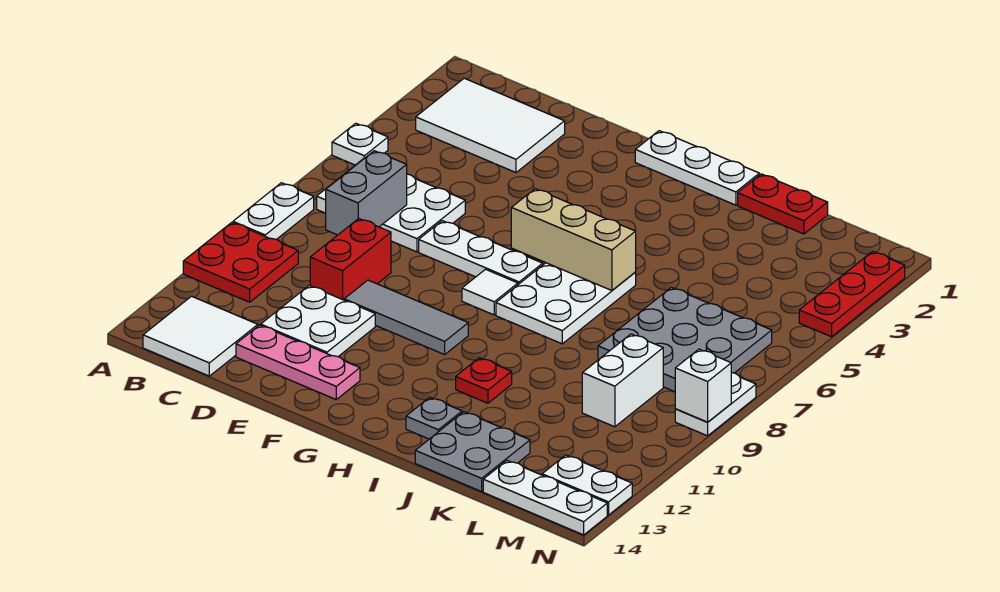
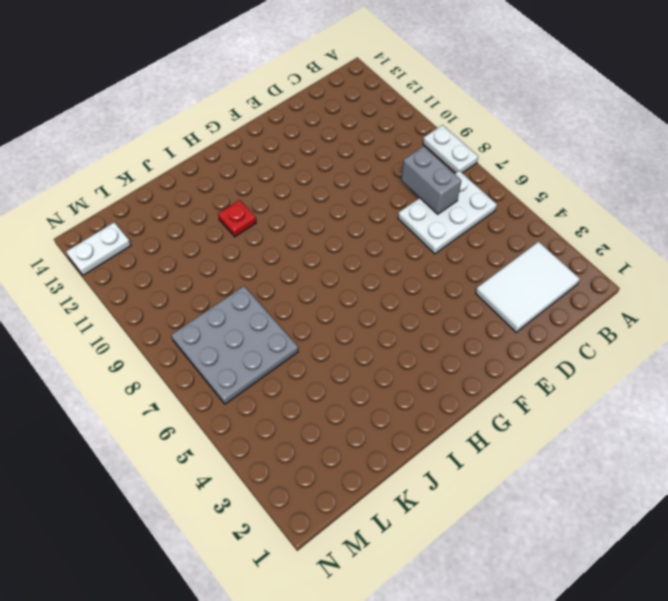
none -> white 1x1 plate [332,123,388,165]
none -> red 2x2 plate [183,223,298,302]
none -> white 2x2 tile [143,296,258,376]

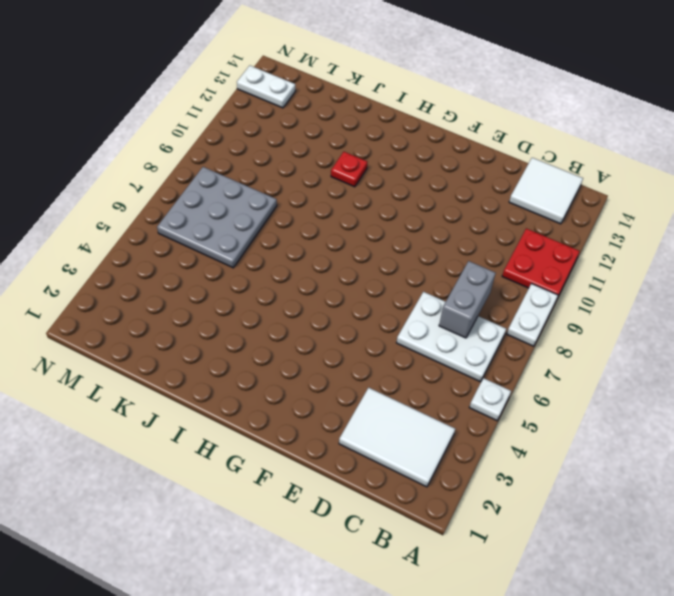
none -> red 1x2 brick [310,218,391,300]
none -> white 2x2 plate [261,286,375,357]
none -> pink 1x3 plate [236,325,360,399]

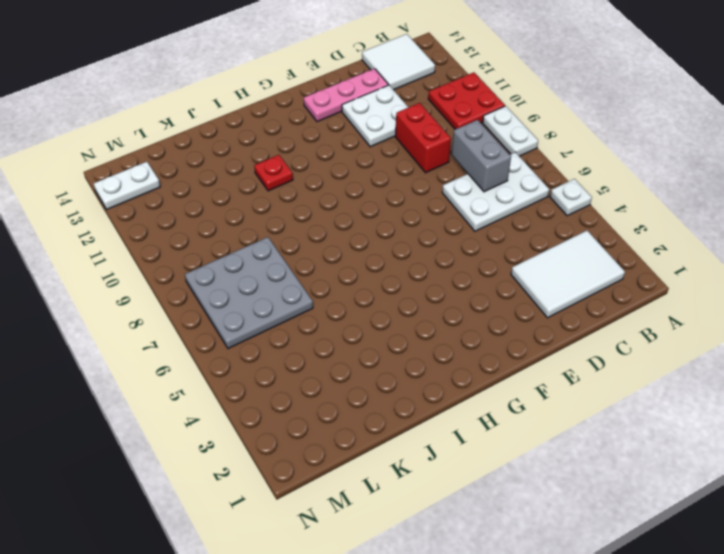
none -> white 1x3 plate [419,221,543,285]
none -> grey 1x3 tile [344,280,468,355]
none -> white 1x3 plate [635,131,759,205]

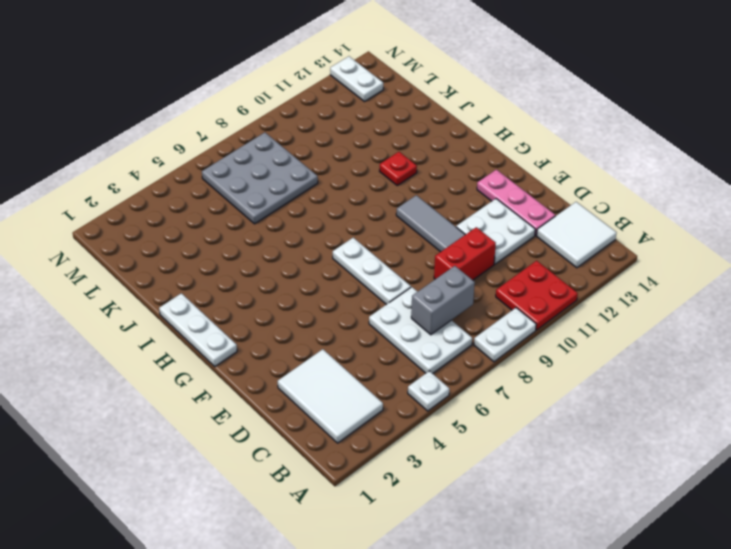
none -> white 1x1 tile [462,269,518,315]
none -> white 2x3 plate [496,263,636,344]
none -> grey 1x1 plate [406,397,462,439]

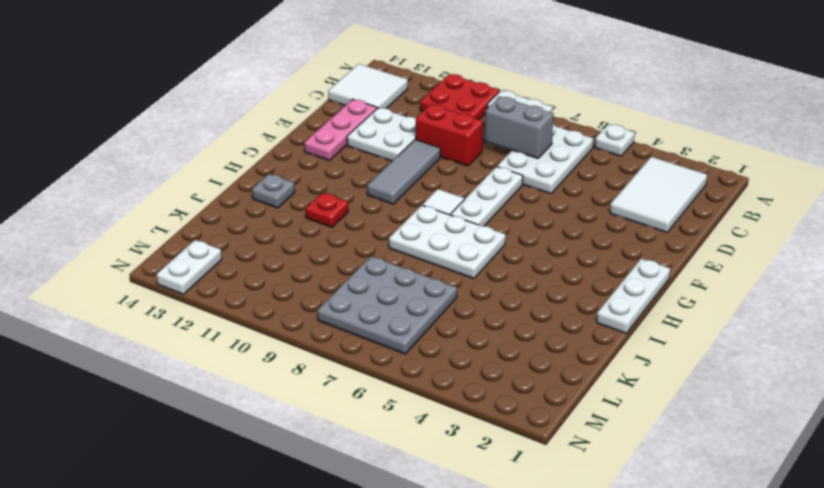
none -> red 1x2 plate [738,174,828,234]
none -> grey 2x2 plate [415,412,530,492]
none -> white 1x2 brick [582,334,663,427]

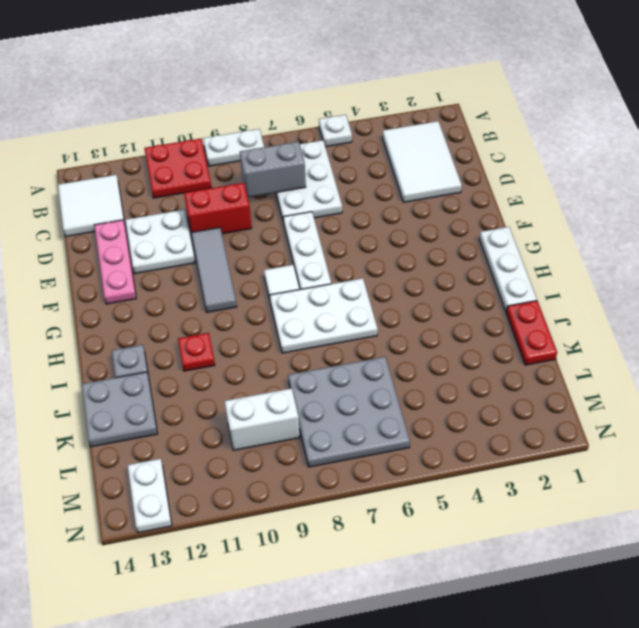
none -> white 1x3 plate [483,461,607,535]
none -> red 1x3 plate [799,252,905,337]
none -> white 1x2 plate [675,373,756,436]

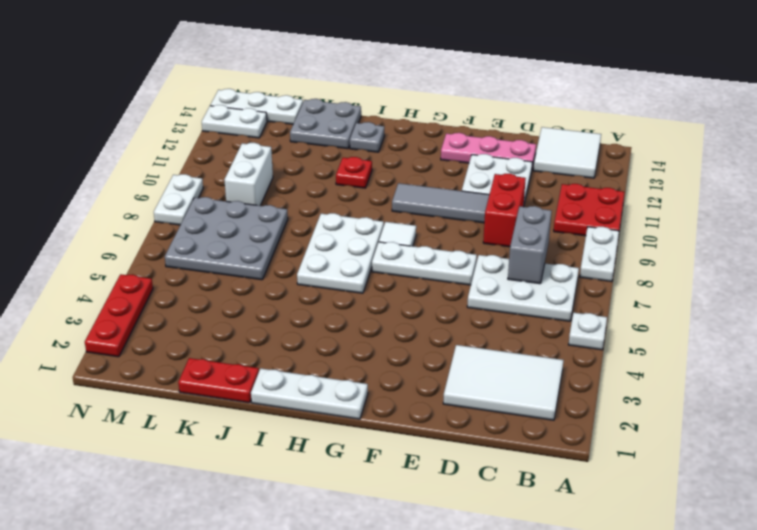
none -> tan 1x3 brick [511,189,636,291]
none -> white 1x1 brick [675,349,731,422]

